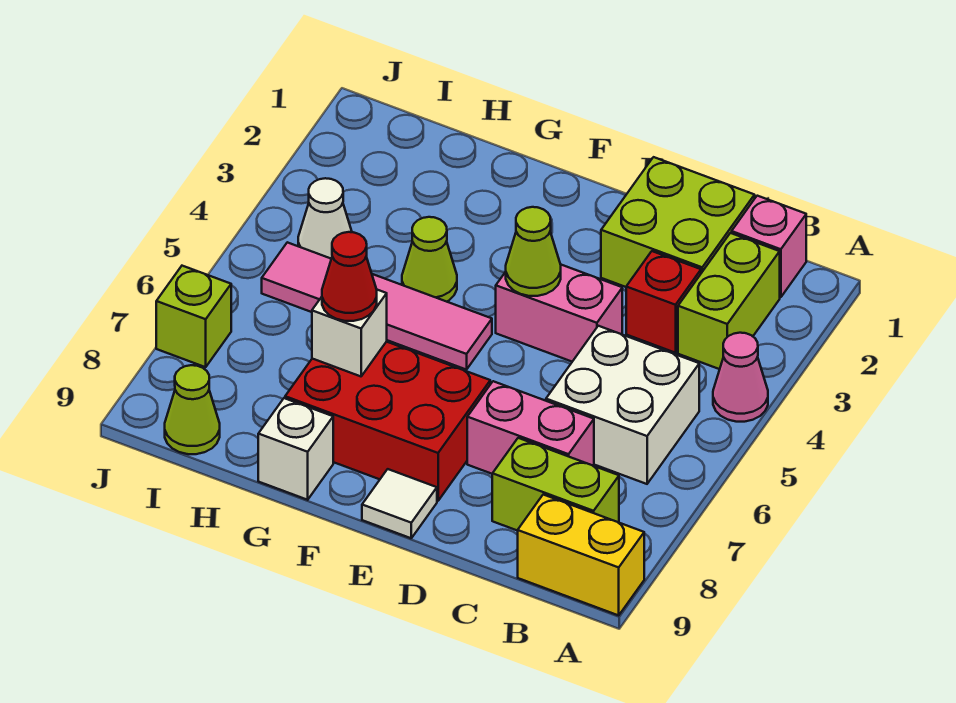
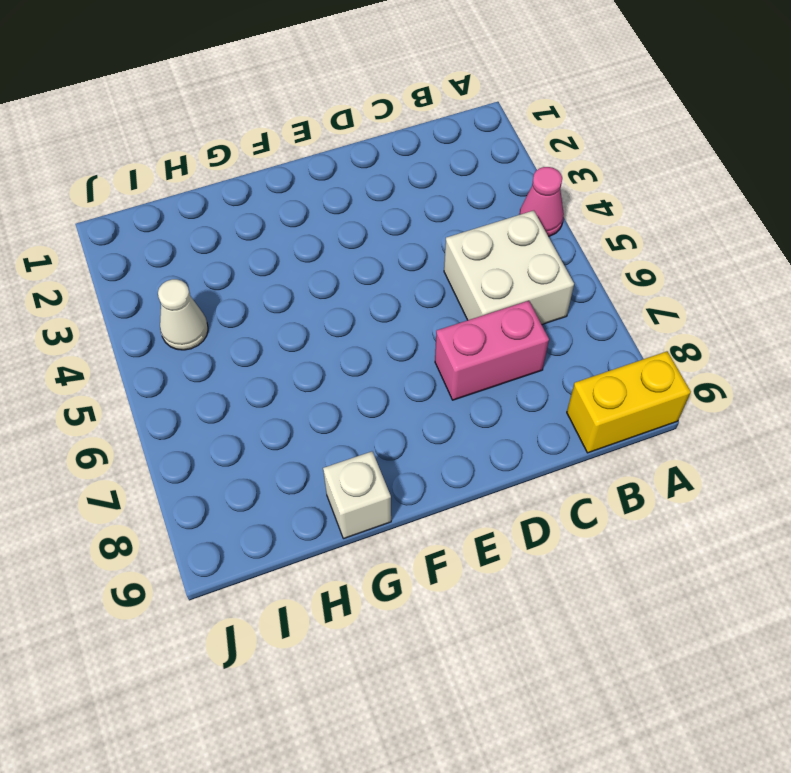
none -> pink 1x1 brick [732,196,806,297]
none -> lime 1x2 brick [678,233,780,369]
none -> lime 1x2 brick [492,438,619,531]

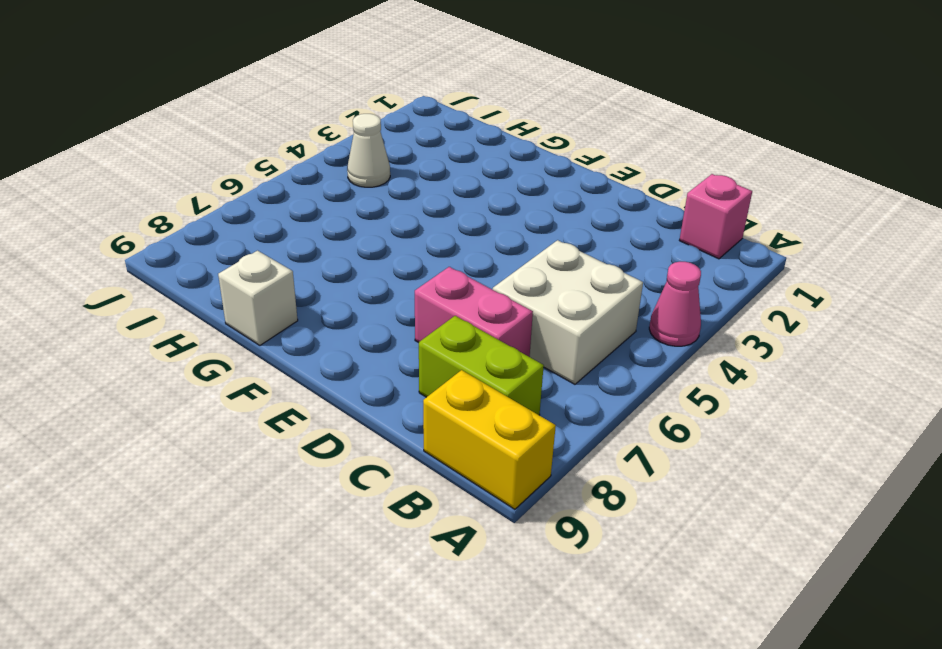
none -> lime 1x2 brick [678,233,780,369]
none -> lime 2x2 brick [601,157,755,287]
none -> red 1x1 brick [626,251,701,353]

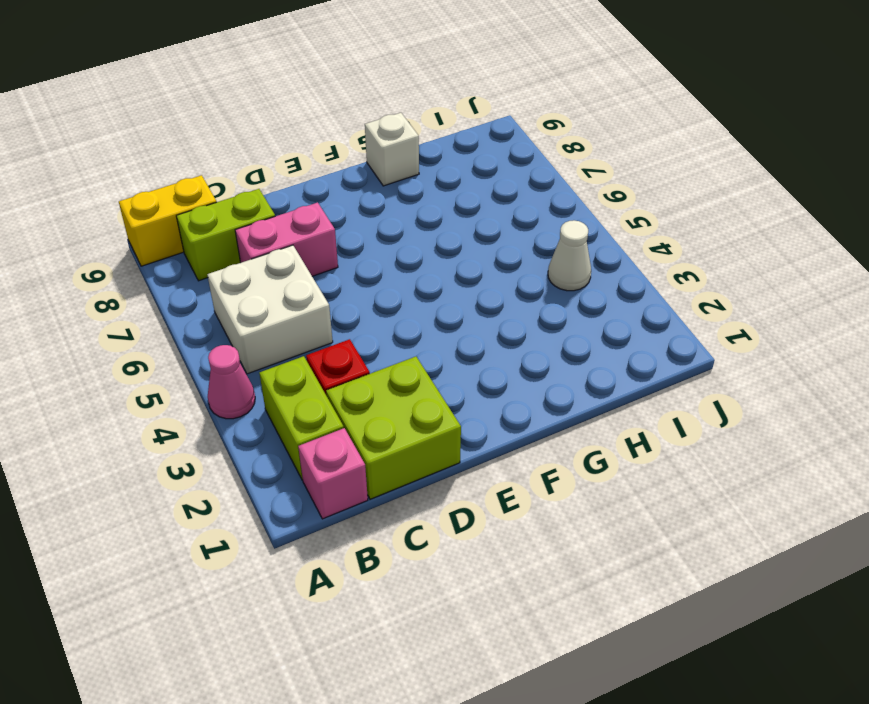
none -> pink 1x2 brick [496,265,622,362]
none -> red 2x3 brick [285,342,490,501]
none -> white 1x1 tile [362,469,437,538]

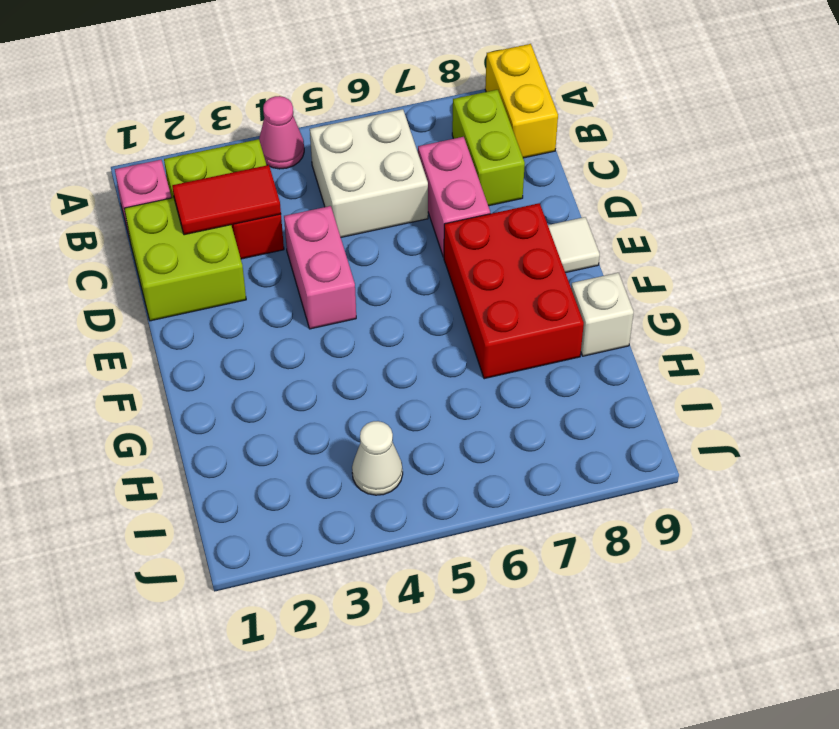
red 1x2 tile [172,165,281,235] -> none
none -> pink 1x4 tile [262,242,492,370]
none -> lime 1x1 cone [402,217,457,302]
none -> lime 1x1 cone [165,365,220,454]

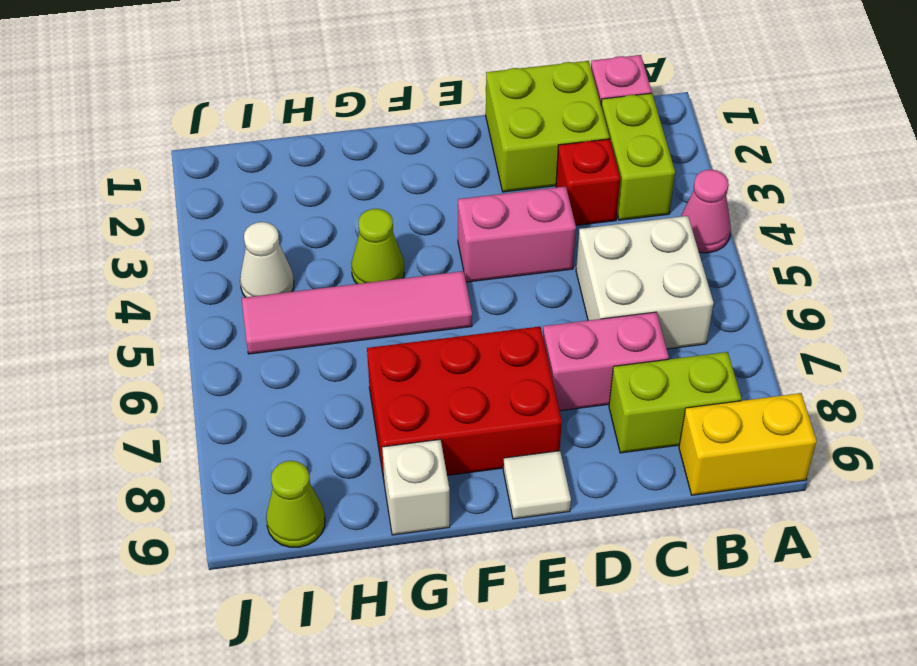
none -> lime 1x1 brick [156,266,231,367]
none -> lime 1x1 cone [506,207,561,296]
none -> white 1x1 brick [312,290,387,376]

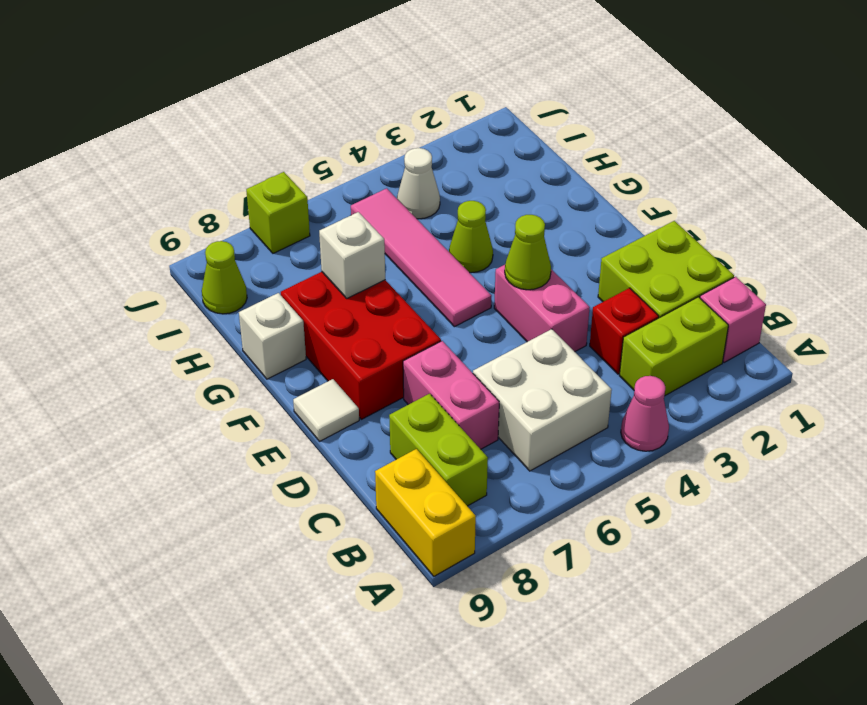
none -> red 1x1 cone [322,232,377,321]

